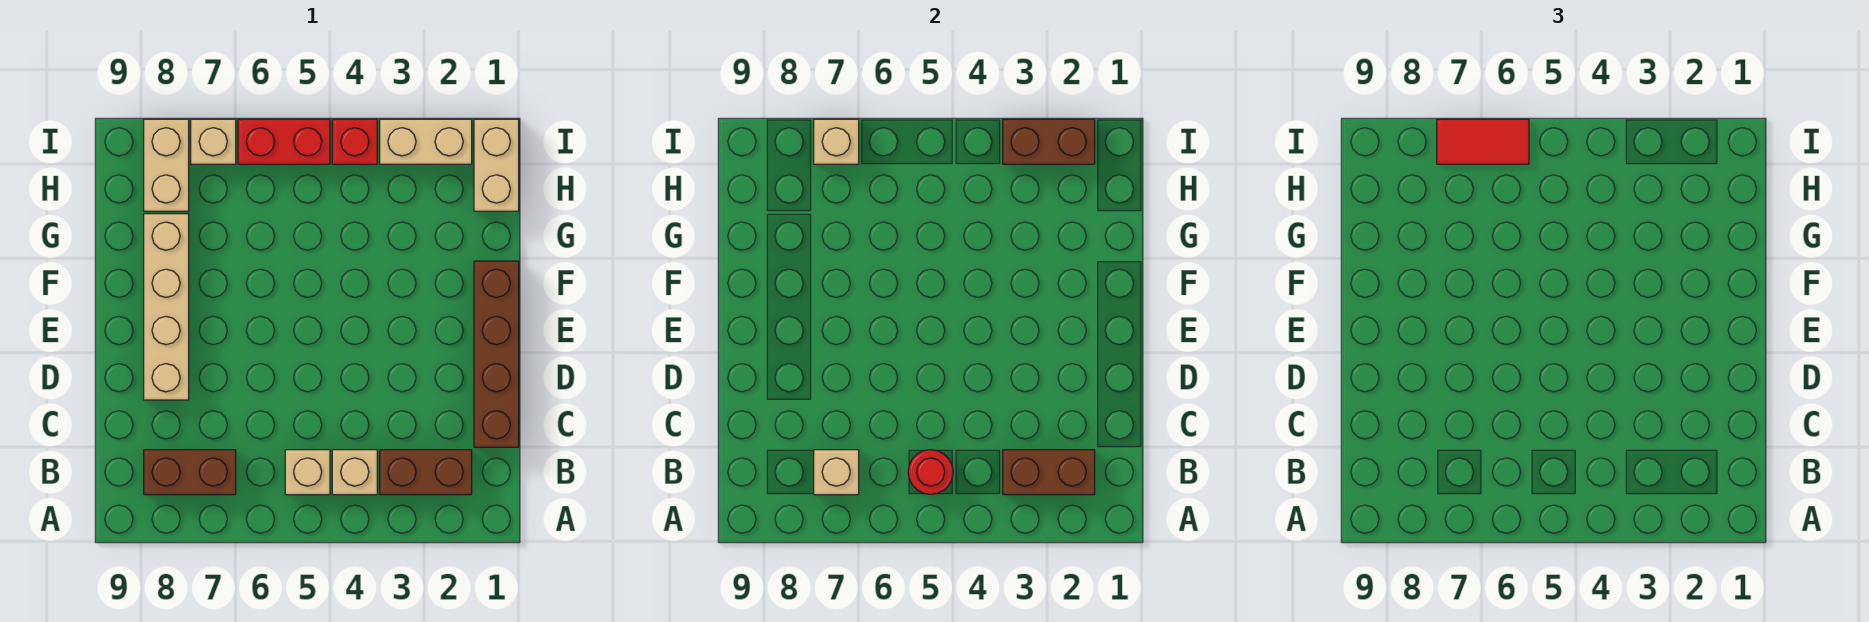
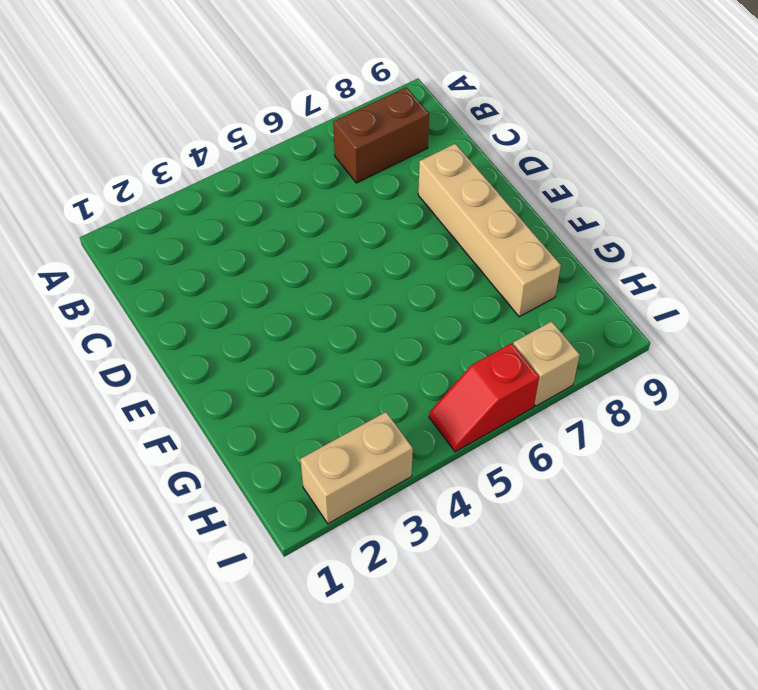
red 1x2 slope [429,343,539,452] -> red 1x2 brick [238,119,330,164]
none -> brown 1x2 brick [380,450,472,495]
none -> tan 1x1 brick [332,450,377,495]
none -> tan 1x1 brick [285,450,330,495]

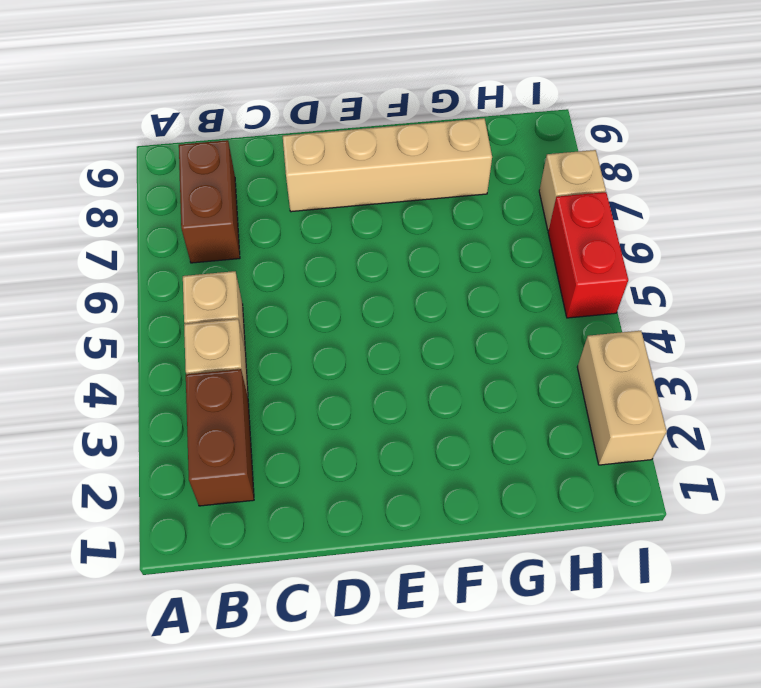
none -> brown 1x4 brick [474,261,519,447]
none -> tan 1x2 brick [474,119,519,211]
none -> tan 1x2 brick [144,119,189,211]

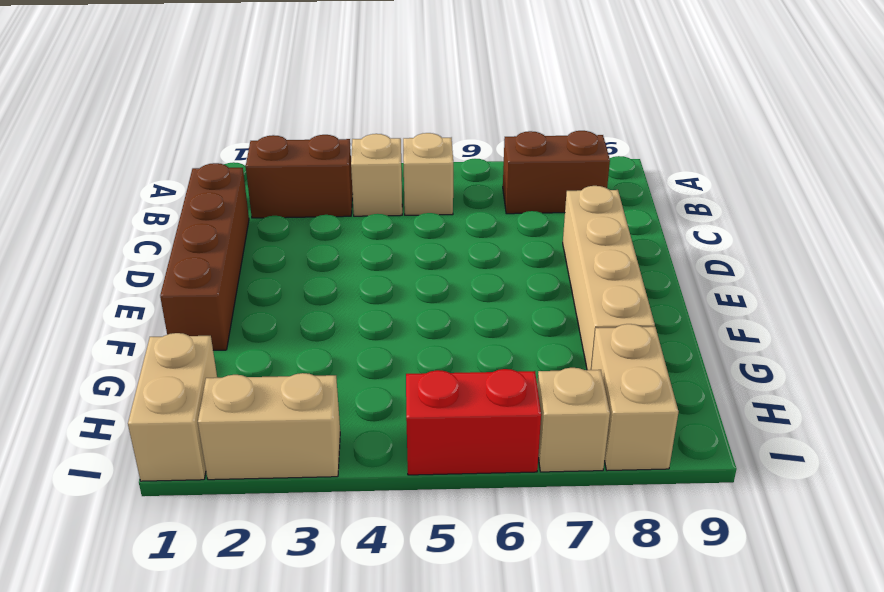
none -> red 1x1 brick [332,119,377,164]
none -> brown 1x2 brick [1003,450,1095,495]
none -> red 1x1 round brick [908,450,953,494]

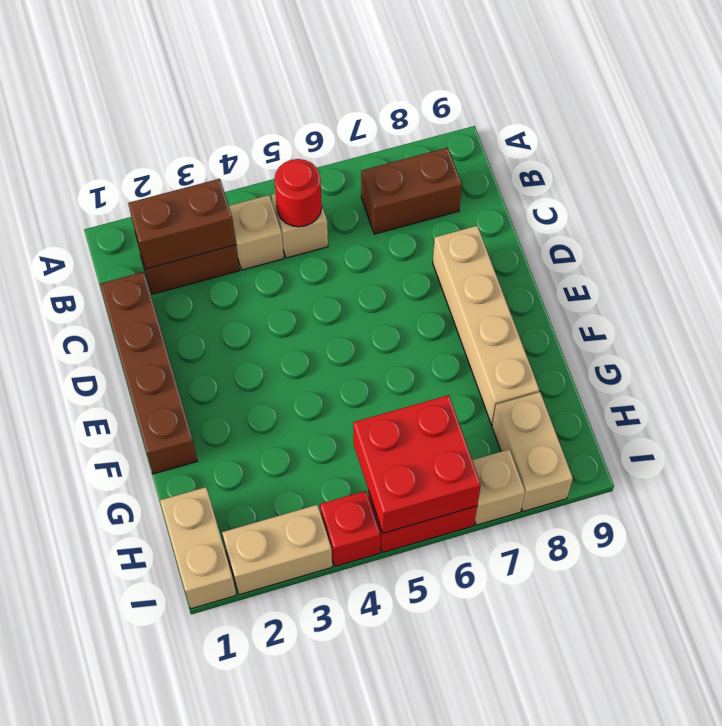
red 2x2 brick [353,395,481,533] -> none
none -> tan 1x1 brick [814,450,859,495]
none -> brown 1x2 brick [1003,119,1095,164]
none -> tan 1x1 brick [814,119,859,164]

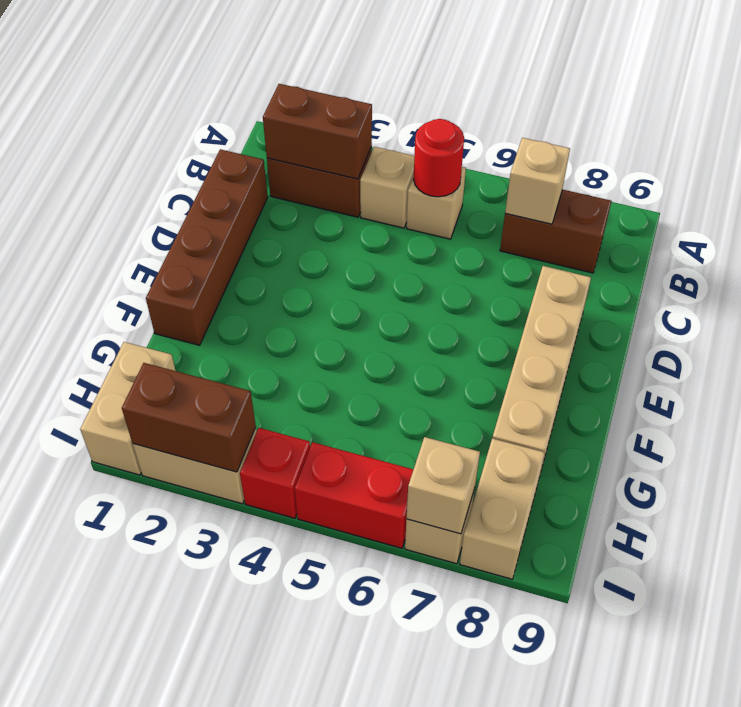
none -> red 1x2 tile [1437,119,1529,164]

